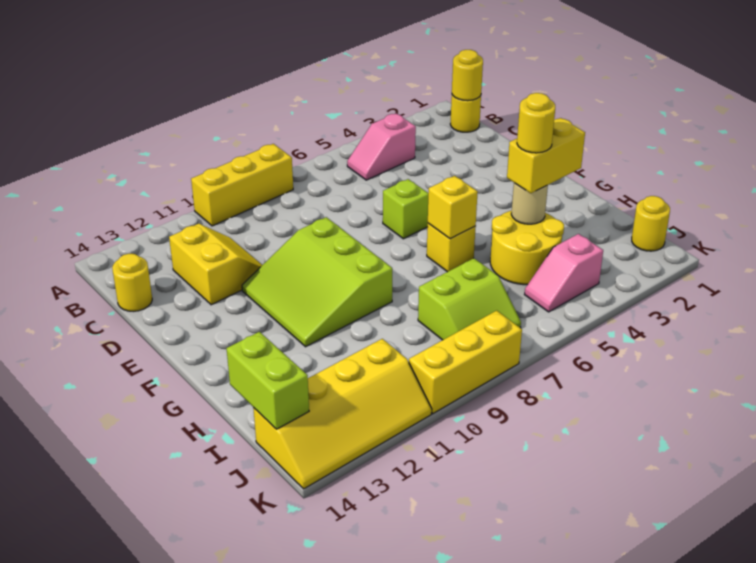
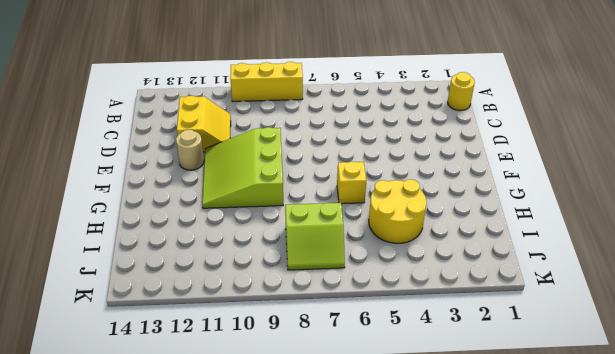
tan 1x1 round brick [176,130,204,170] -> tan 1x1 round brick moved to [511,183,548,224]
none -> pink 1x2 slope [347,113,416,180]
none -> yellow 1x1 round brick [112,254,152,311]
none -> lime 1x1 brick [383,179,428,239]

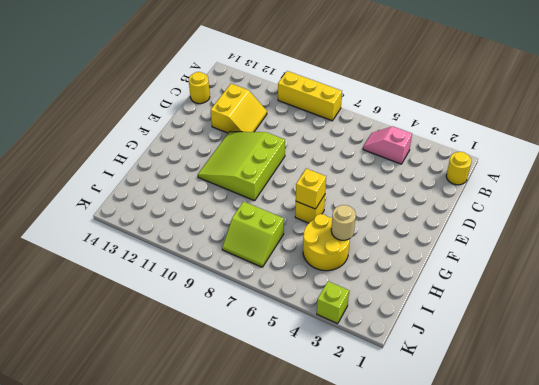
lime 1x1 brick [317,281,349,324] -> lime 1x1 brick moved to [383,179,428,239]
none -> yellow 1x1 round brick [632,196,670,251]
none -> pink 1x2 slope [525,234,603,312]
none -> yellow 2x4 slope [253,339,431,489]

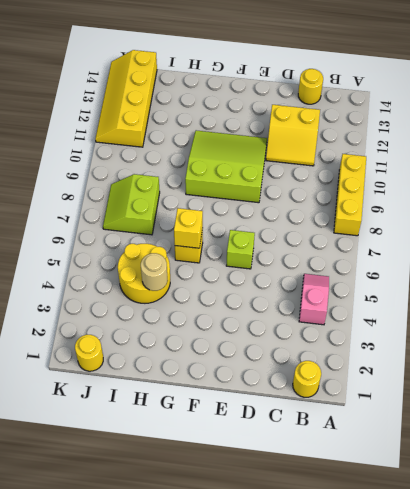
none -> pink 1x2 slope [525,234,603,312]
none -> yellow 1x3 brick [409,311,522,414]
none -> yellow 1x1 round brick [452,50,483,101]

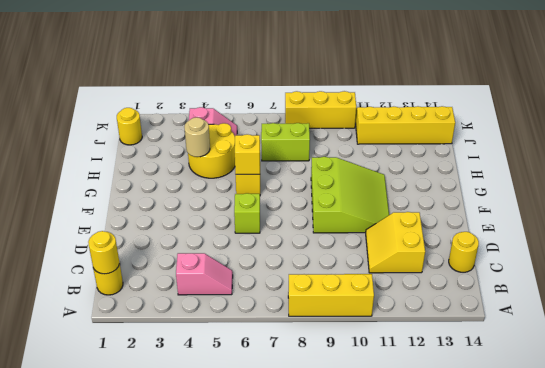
none -> lime 1x2 brick [227,332,309,429]
none -> yellow 1x2 brick [507,118,585,193]
none -> yellow 1x1 round brick [517,93,555,153]

